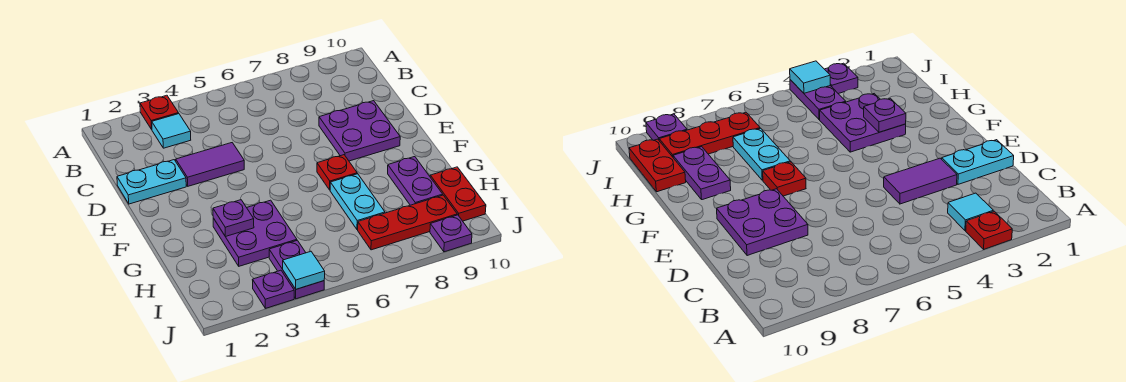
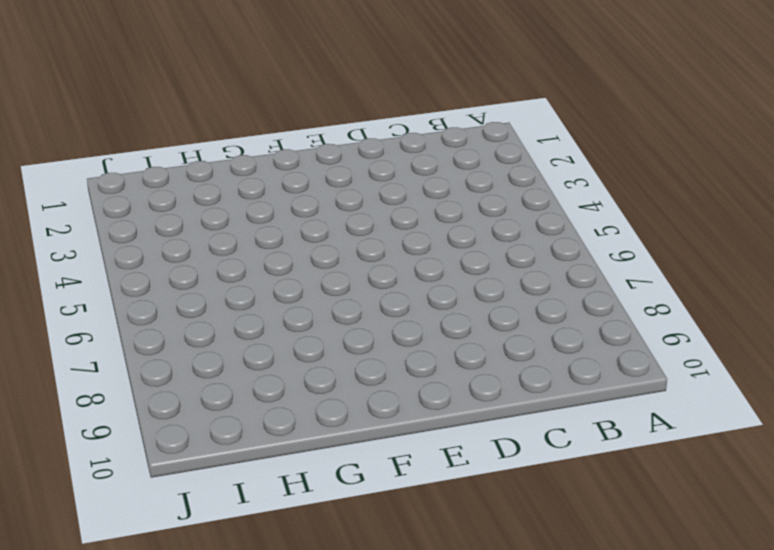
none -> red 1x1 plate [140,95,179,129]
none -> cyan 1x1 tile [152,114,191,148]
none -> cyan 1x2 plate [117,160,186,204]

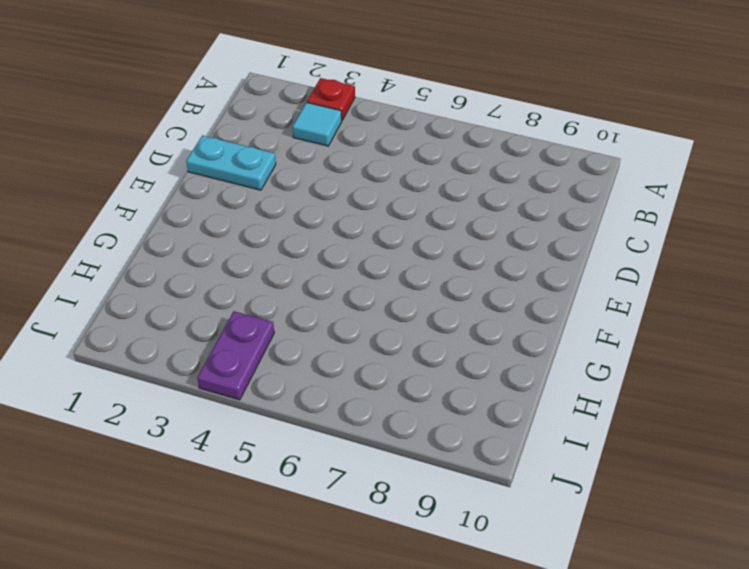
none -> purple 1x2 tile [176,143,244,186]
none -> purple 2x2 plate [319,101,400,161]
none -> red 1x1 plate [317,155,357,190]

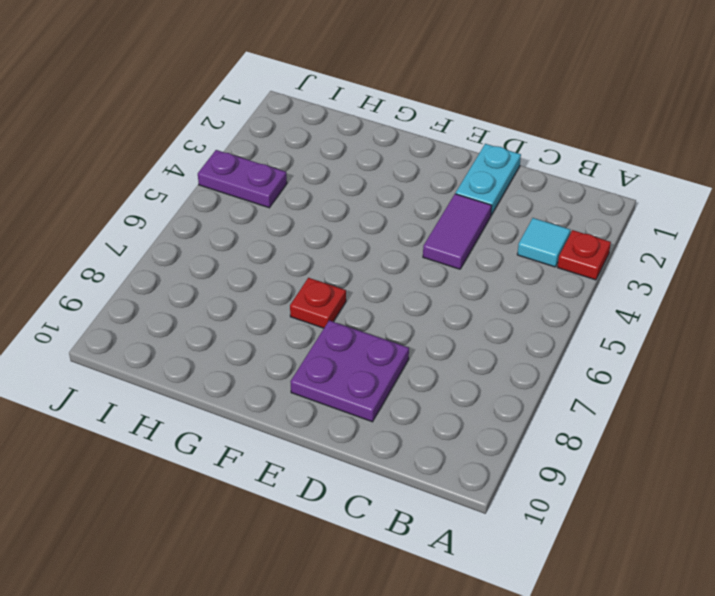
none -> purple 2x2 plate [213,200,297,266]
none -> cyan 1x2 plate [330,174,385,230]
none -> purple 1x2 plate [388,157,443,205]

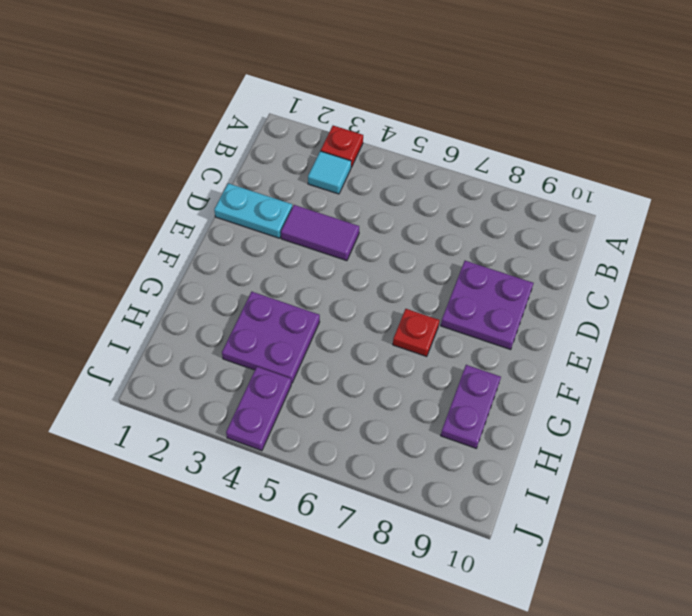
none -> cyan 1x2 plate [330,174,385,230]
none -> red 1x2 plate [430,167,486,221]
none -> red 1x3 plate [358,195,457,250]

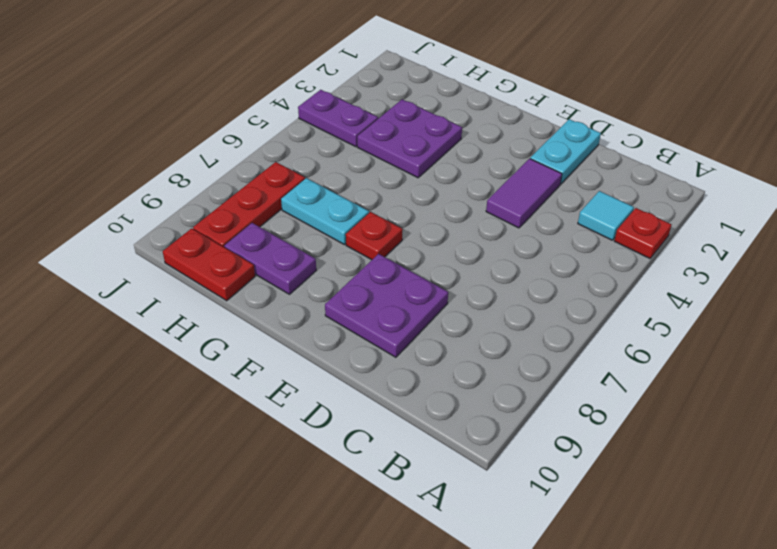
none -> purple 1x1 plate [253,270,294,308]
none -> purple 1x1 plate [430,215,472,252]
none -> purple 1x1 plate [213,200,254,237]

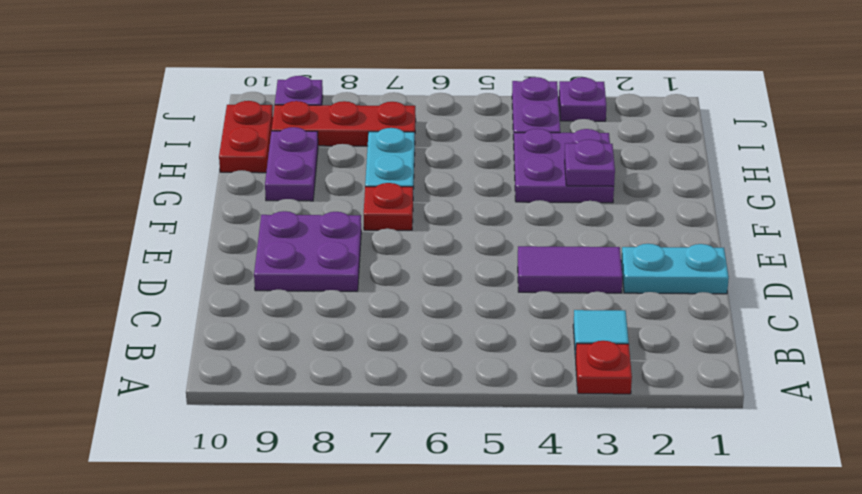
none -> cyan 1x1 tile [283,251,325,289]

